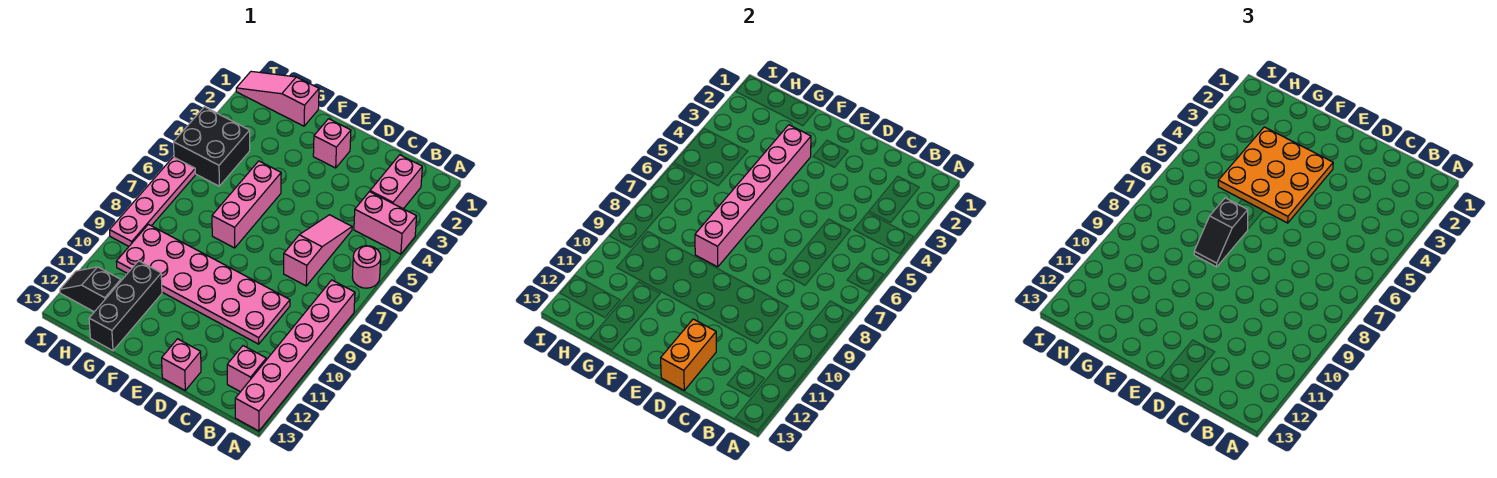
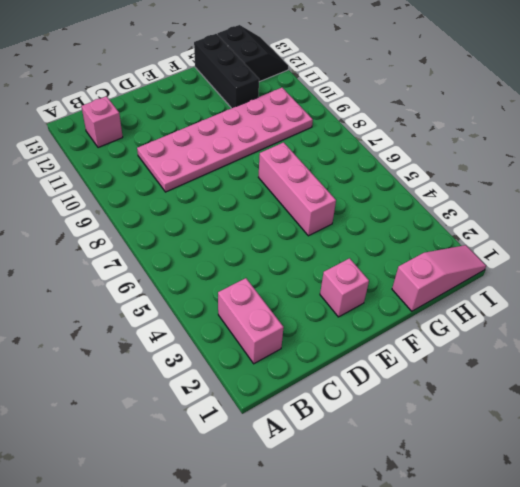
black 2x2 slope [217,25,288,82] -> black 1x2 slope [60,267,121,312]
none -> pink 1x2 brick [354,192,417,254]
none -> pink 1x1 round brick [352,246,381,288]
none -> pink 1x6 brick [235,280,355,431]

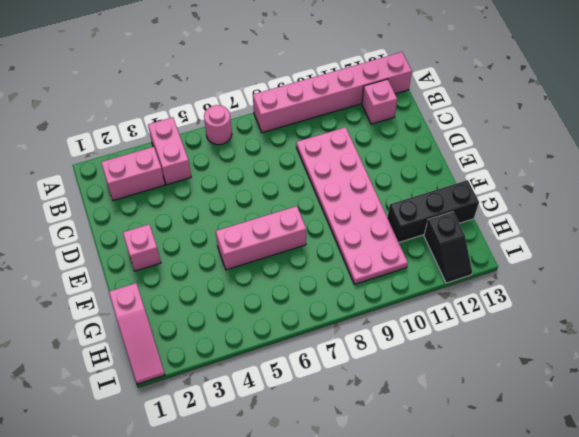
none -> pink 1x3 slope [284,215,352,286]
none -> pink 1x1 brick [162,339,201,390]
none -> black 2x2 brick [174,107,250,186]

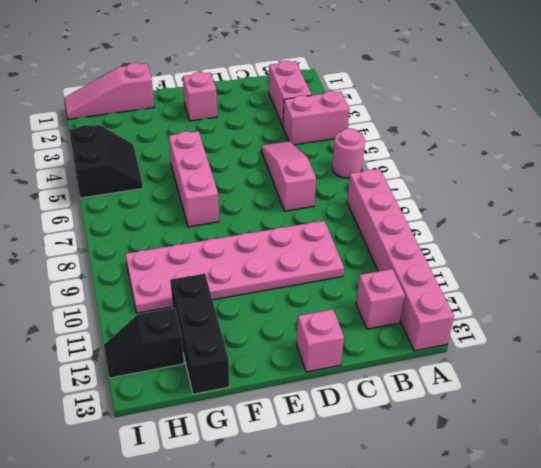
black 2x2 slope [69,125,143,198] -> black 2x2 brick [174,107,250,186]
none -> pink 1x4 plate [110,157,195,246]
none -> orange 1x2 brick [661,319,716,390]
none -> pink 1x6 brick [695,125,811,267]

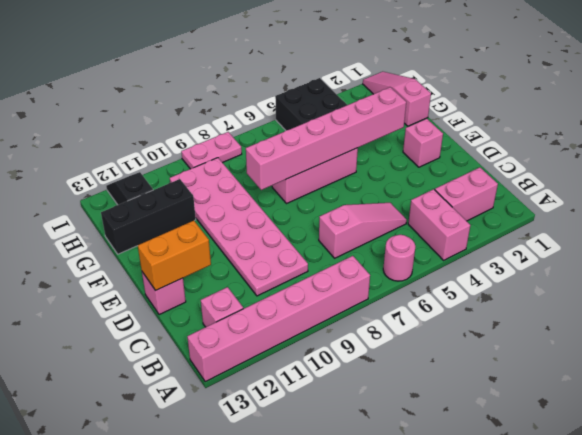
pink 1x2 plate [181,132,242,169] -> pink 1x4 plate [110,157,195,246]
none -> orange 3x3 plate [1218,127,1333,223]
none -> black 1x2 slope [1194,198,1248,267]

